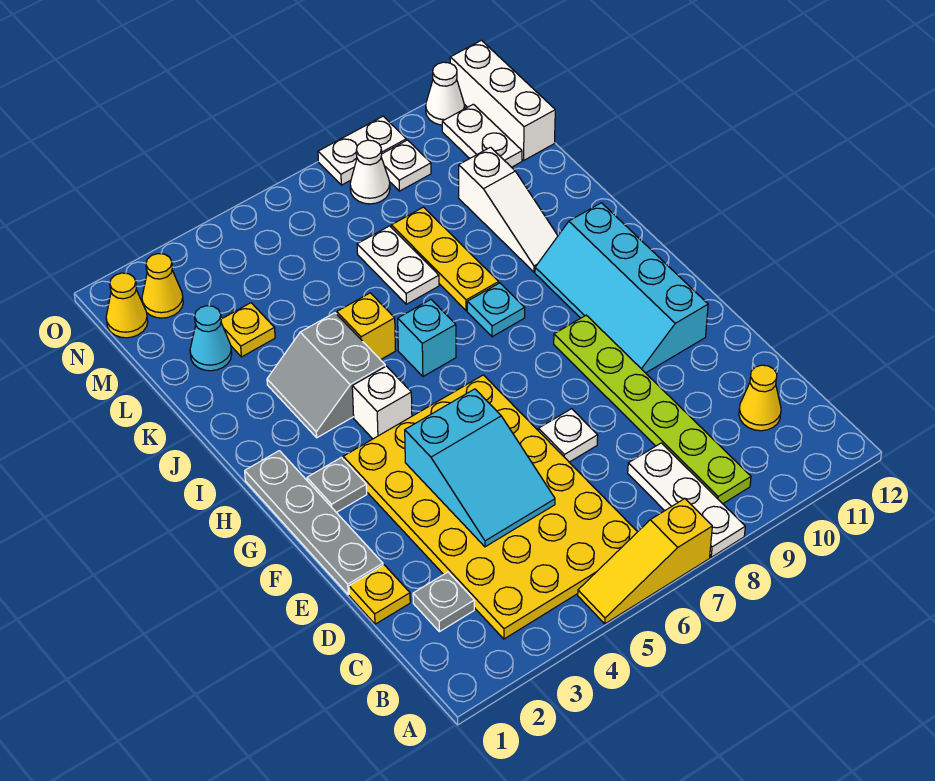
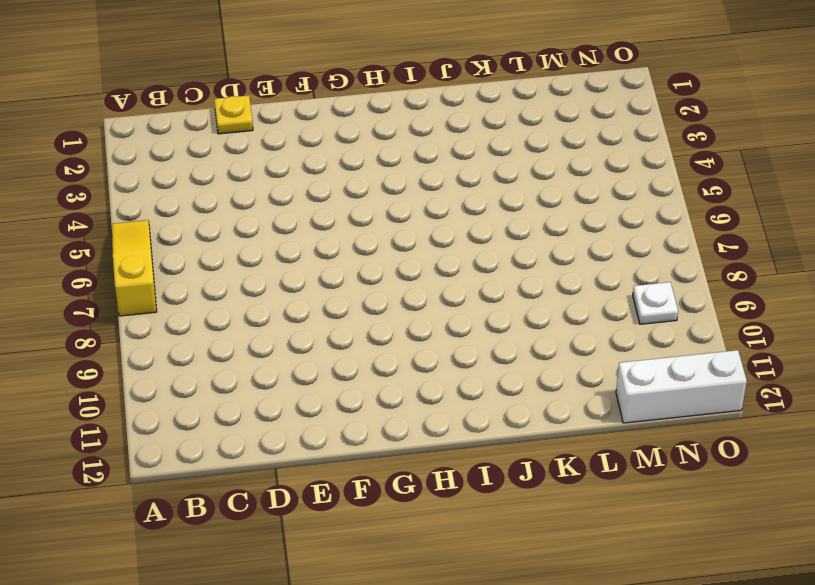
none -> white 1x3 plate [628,443,745,557]
none -> yellow 4x6 plate [343,375,637,639]
none -> lime 1x6 plate [554,315,751,504]
none -> grey 1x1 plate [413,572,474,632]

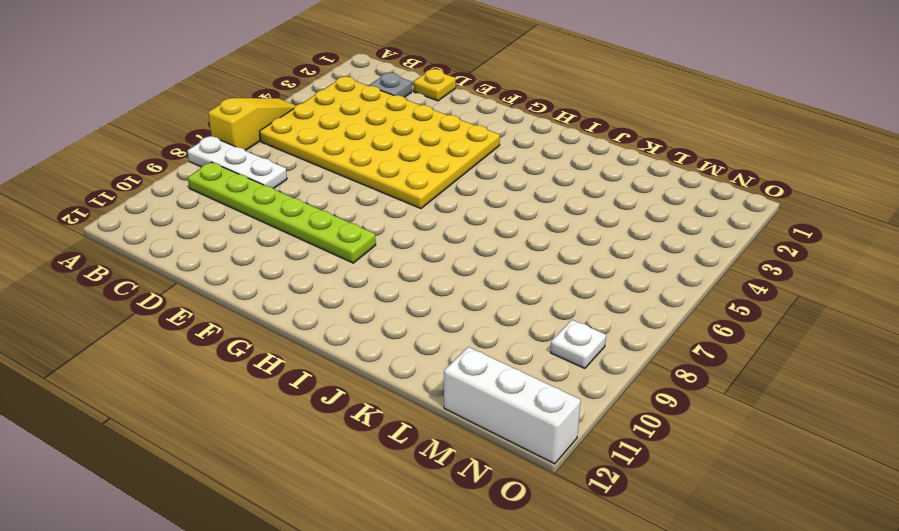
none -> yellow 1x1 cone [739,365,781,431]
none -> grey 1x4 plate [245,451,383,595]
none -> white 1x1 plate [538,409,598,462]
none -> cyan 2x4 slope [535,203,708,373]

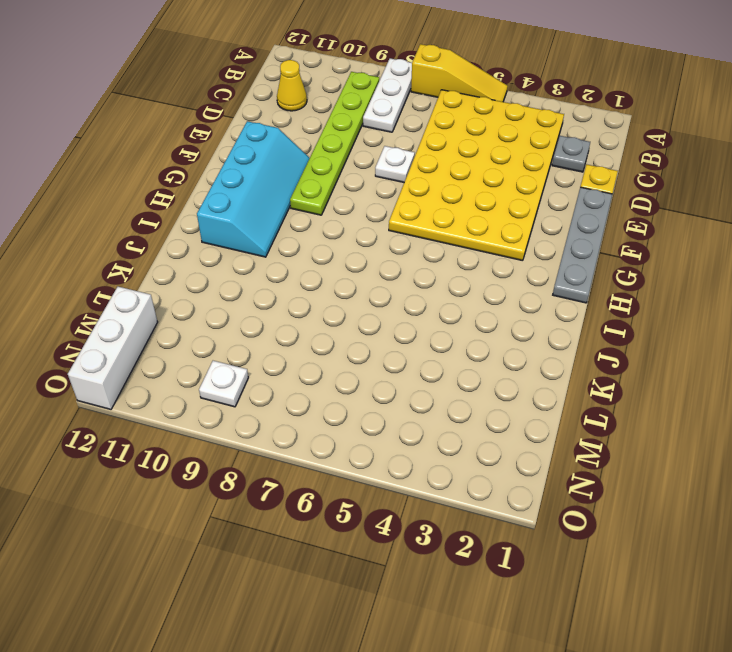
none -> grey 1x1 plate [307,457,367,512]
none -> white 1x1 brick [352,366,412,439]
none -> grey 2x2 slope [267,313,385,438]
none -> cyan 1x1 brick [398,300,456,376]

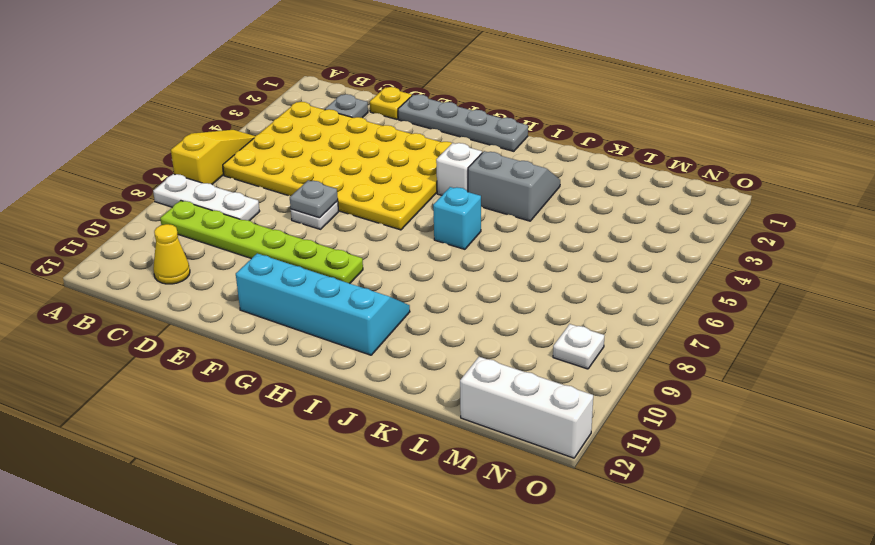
grey 1x1 plate [290,180,338,218] -> grey 1x1 plate moved to [307,457,367,512]
none -> cyan 1x1 plate [467,283,525,337]
none -> yellow 1x1 brick [337,293,396,360]
none -> yellow 1x3 plate [391,207,499,311]
none -> white 1x3 slope [459,147,558,272]

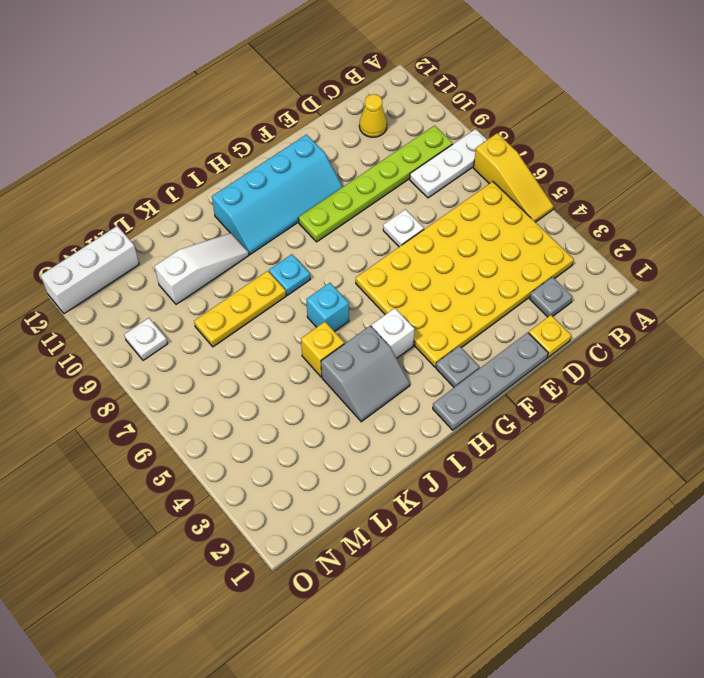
none -> white 1x2 plate [357,226,439,304]
none -> cyan 1x1 cone [190,306,232,371]
none -> yellow 1x1 plate [221,303,275,357]
none -> white 1x2 plate [442,104,522,167]

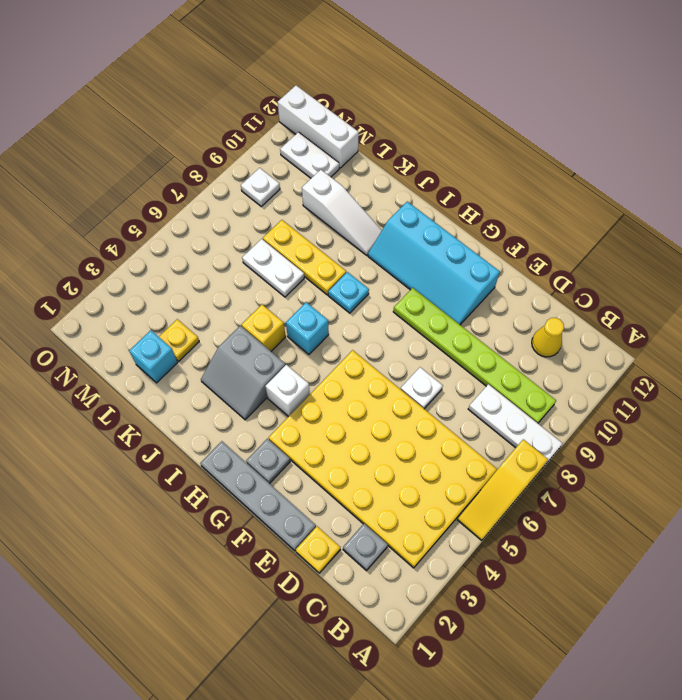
cyan 1x1 brick [129,330,178,383] -> cyan 1x1 cone [190,306,232,371]
none -> yellow 1x1 cone [106,273,148,338]
none -> yellow 1x1 cone [142,254,183,318]
none -> white 1x1 cone [350,140,390,204]
none -> white 1x2 plate [318,116,406,185]

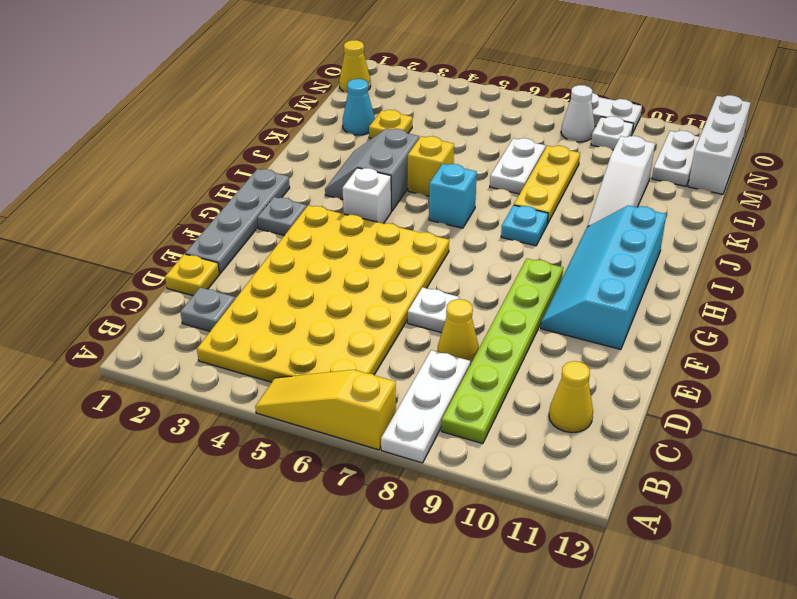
yellow 1x1 cone [438,299,479,365] -> yellow 1x1 cone moved to [142,254,183,318]
none -> white 1x1 cone [426,62,464,125]
none -> cyan 2x3 slope [405,389,555,547]

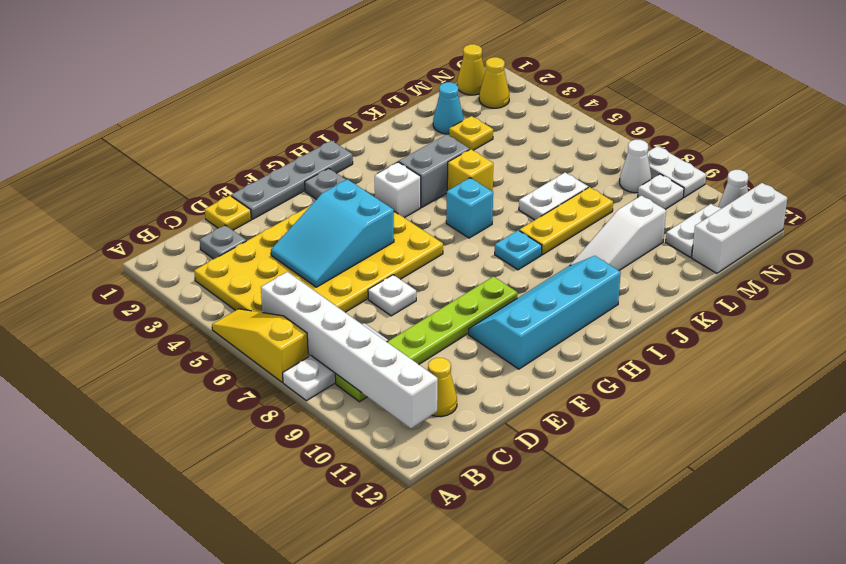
white 1x6 brick [261,272,438,428] -> none

